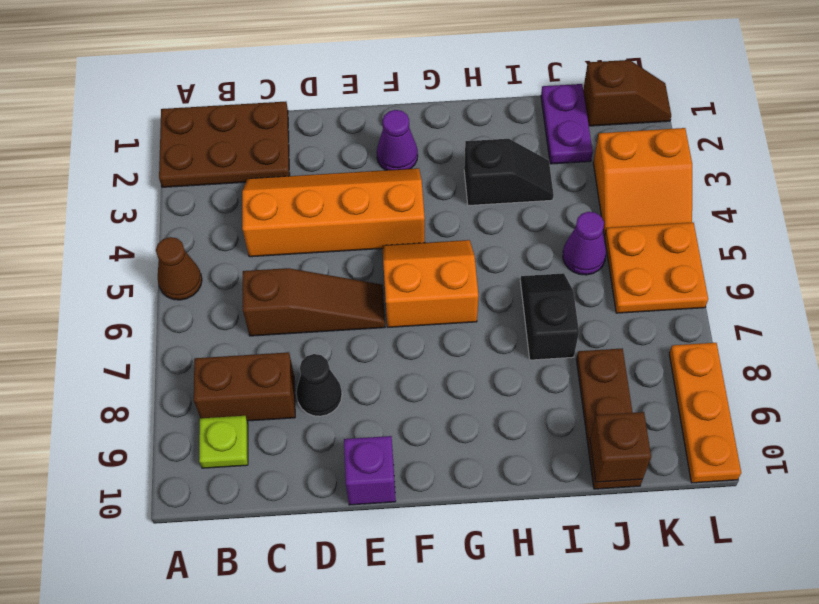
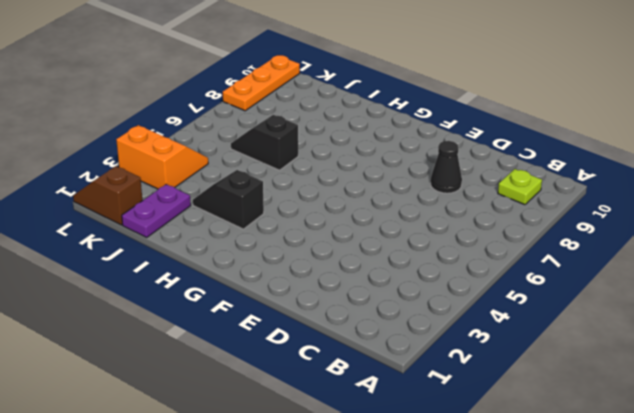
black 1x2 slope [231,115,298,170] -> black 1x2 slope turned to [520,273,579,360]
none -> brown 2x3 plate [159,102,290,187]
none -> brown 1x1 cone [156,237,202,300]
none -> brown 1x2 brick [194,352,295,421]

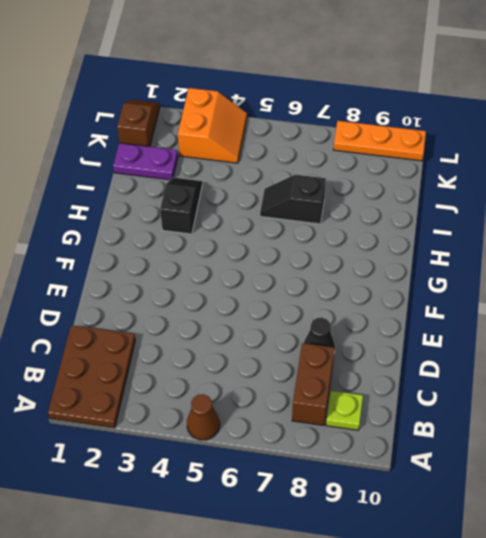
none -> orange 2x4 slope [242,168,425,257]
none -> brown 1x3 slope [243,268,385,336]
none -> purple 1x1 brick [344,436,396,505]

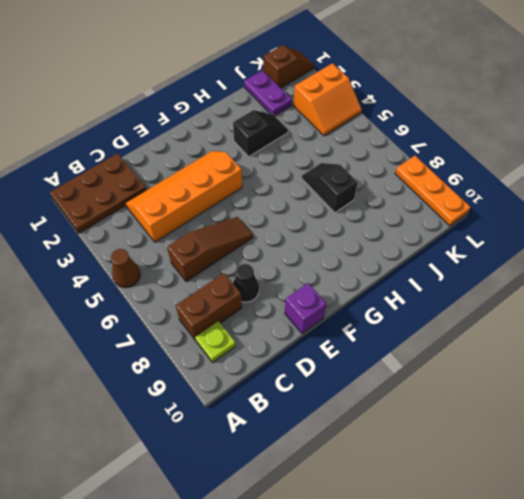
none -> purple 1x1 cone [377,110,418,170]
none -> orange 2x2 slope [382,240,478,327]
none -> purple 1x1 cone [563,212,606,275]

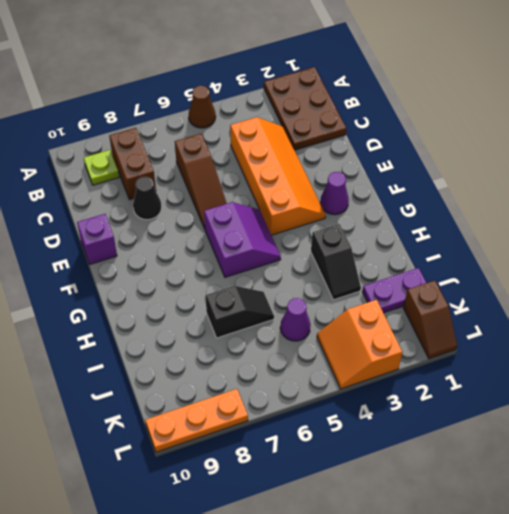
purple 2x2 slope [204,202,281,277] -> orange 2x2 slope [382,240,478,327]
none -> brown 1x3 plate [576,348,643,489]
none -> orange 2x2 plate [605,222,708,313]
none -> brown 1x1 brick [590,412,651,482]

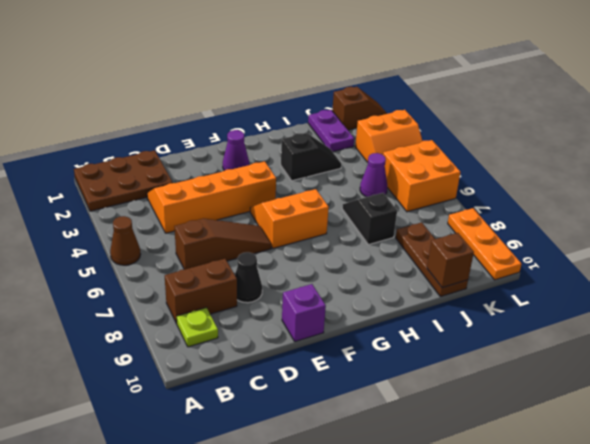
orange 2x2 brick [383,140,460,212] -> orange 2x2 plate [605,222,708,313]

